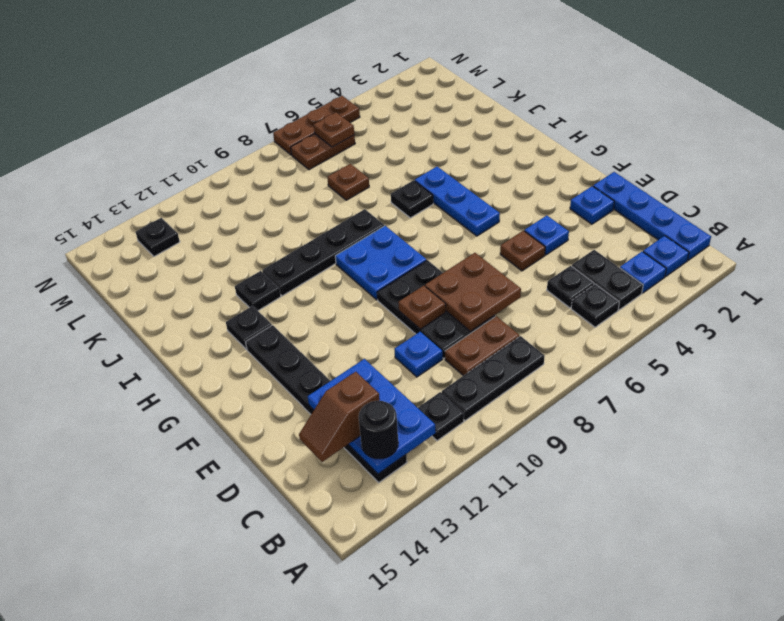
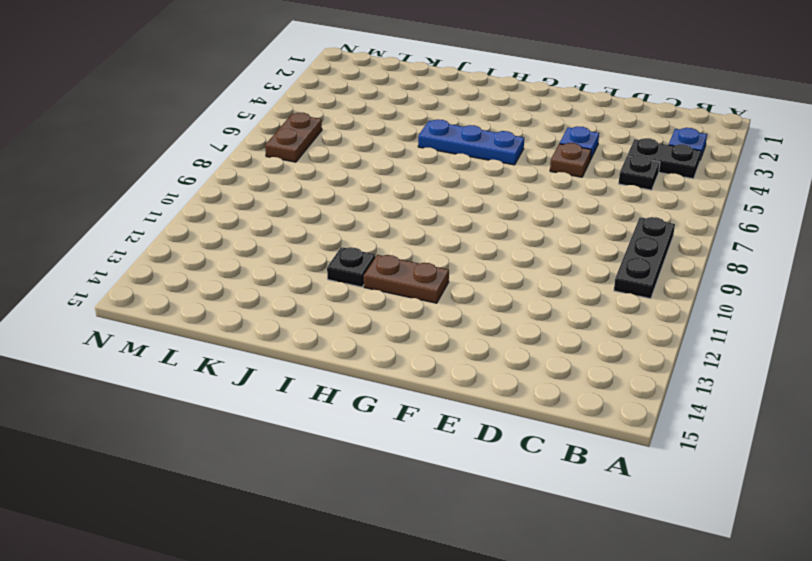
brown 1x2 plate [364,255,449,303] -> brown 1x2 plate turned to [445,316,519,376]
none -> blue 1x4 plate [593,172,711,260]
none -> blue 1x1 plate [643,236,689,277]
none -> black 1x1 plate [571,284,619,327]
none -> black 1x1 plate [418,392,464,441]

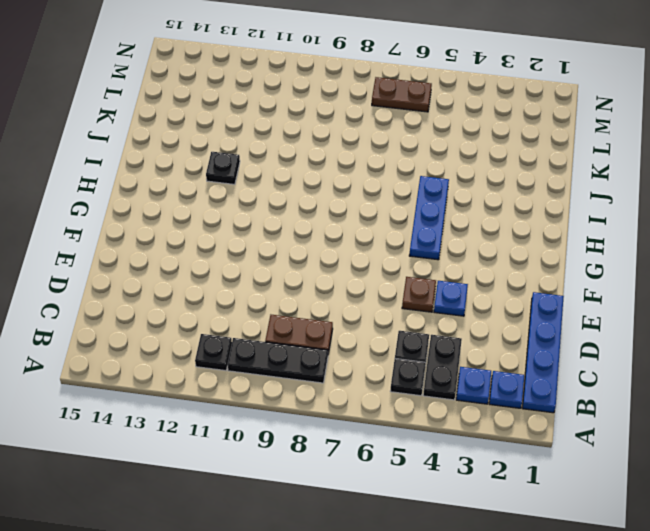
none -> black 1x6 plate [246,325,407,483]
none -> black 2x3 plate [377,260,495,358]
none -> blue 1x1 plate [394,332,443,377]
none -> blue 1x1 plate [570,186,614,224]

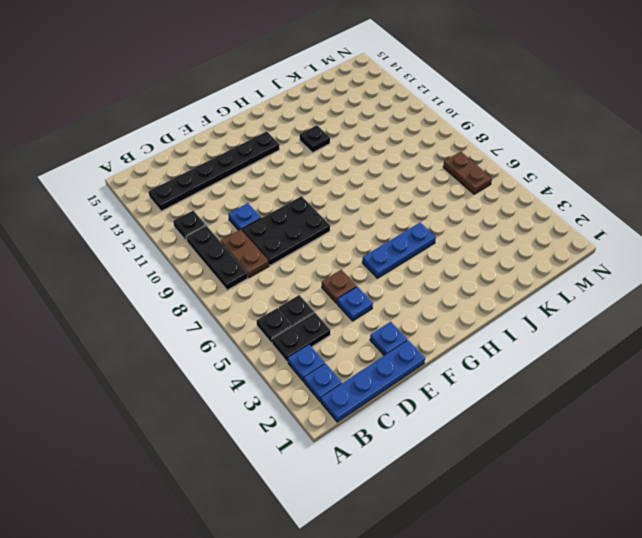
none -> blue 2x2 plate [335,226,427,300]
none -> black 1x1 plate [226,306,272,349]
none -> black 1x1 plate [391,180,433,218]
none -> black 1x4 plate [262,209,384,296]

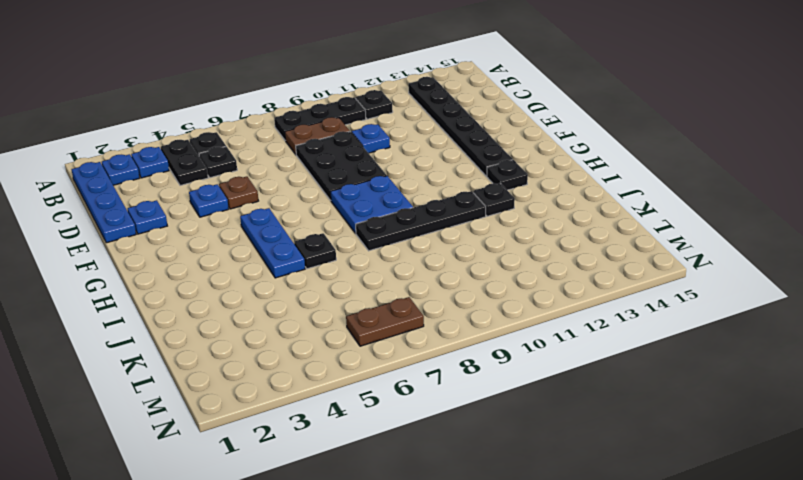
none -> brown 1x1 plate [327,164,369,200]
none -> black 1x1 plate [136,218,180,256]
none -> brown 1x3 plate [273,96,360,155]
none -> blue 2x3 plate [308,359,436,474]

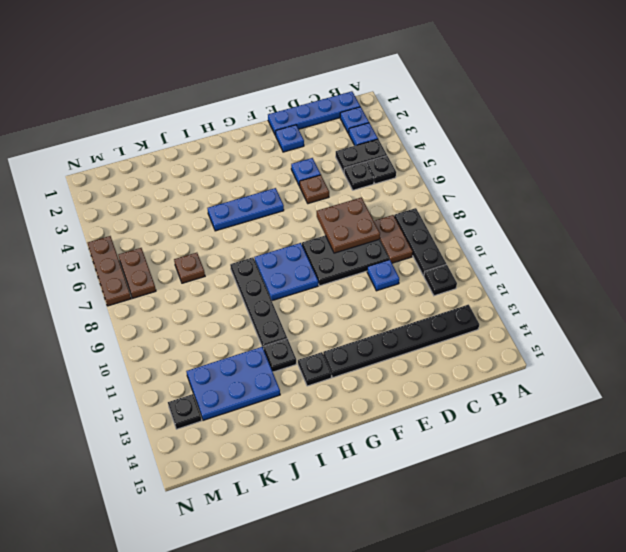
blue 2x3 plate [186,347,280,420] -> blue 2x3 plate moved to [308,359,436,474]
none -> black 1x1 plate [391,180,433,218]
none -> brown 1x1 plate [398,286,446,329]
none -> brown 1x1 plate [314,112,354,147]
none -> black 1x1 round brick [359,401,398,459]

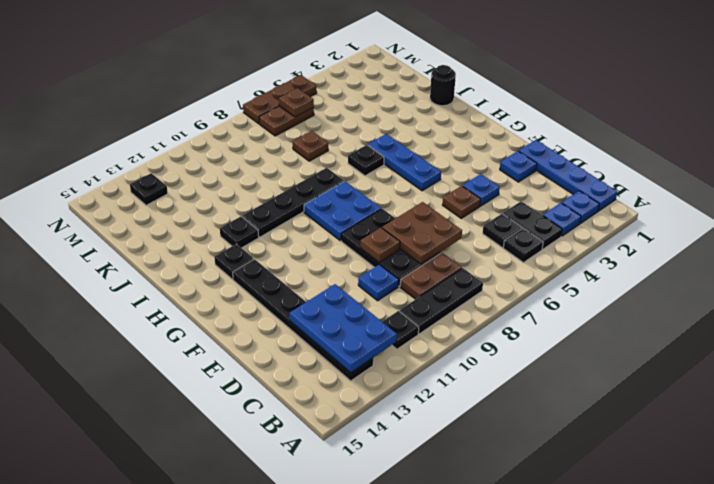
black 1x1 round brick [430,65,456,106] -> black 1x1 round brick moved to [359,401,398,459]
none -> brown 1x2 slope [299,372,380,462]

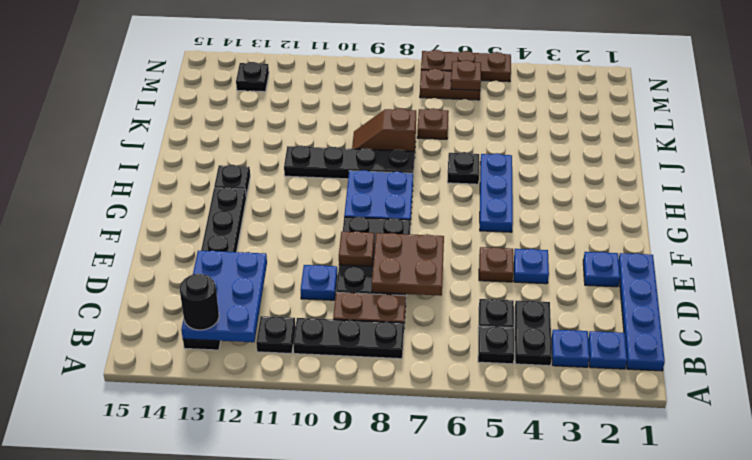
brown 1x2 slope [352,108,416,151] -> brown 1x2 slope moved to [299,372,380,462]
none -> black 1x1 plate [235,271,281,311]

